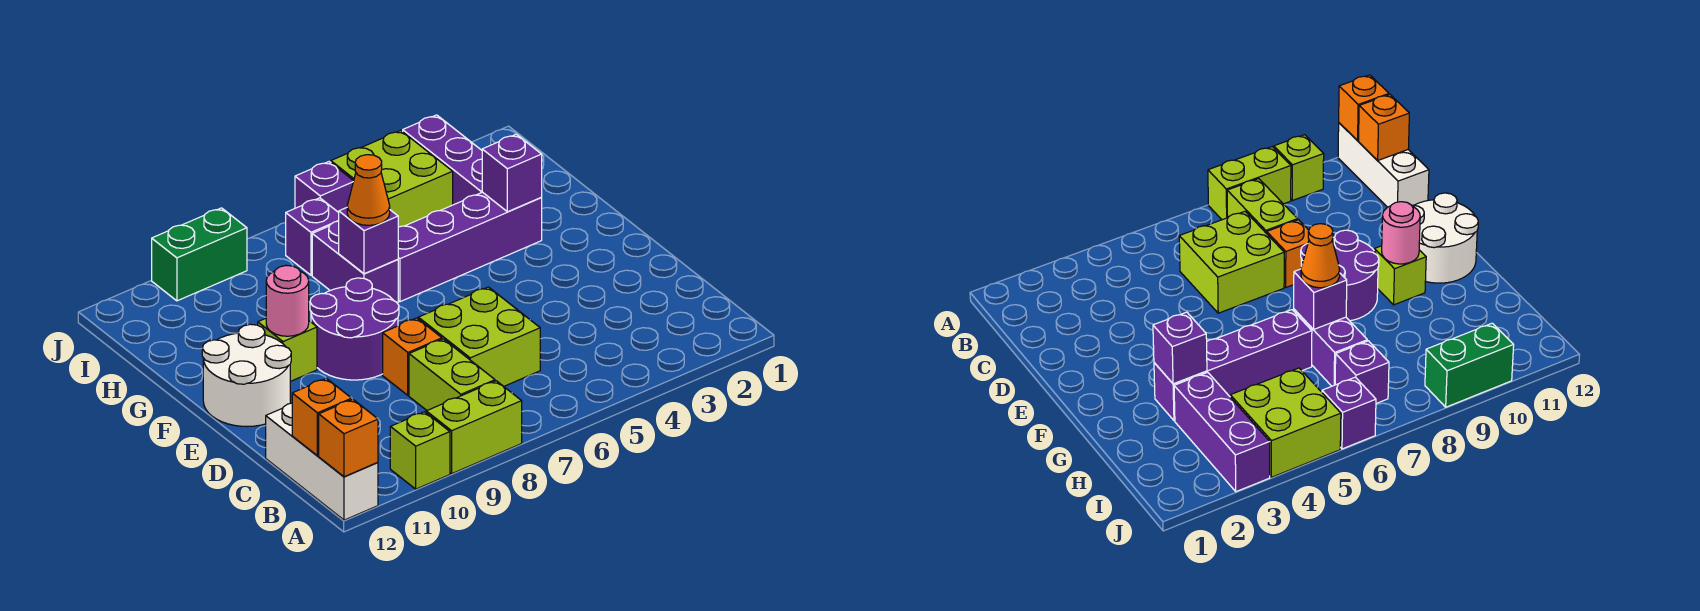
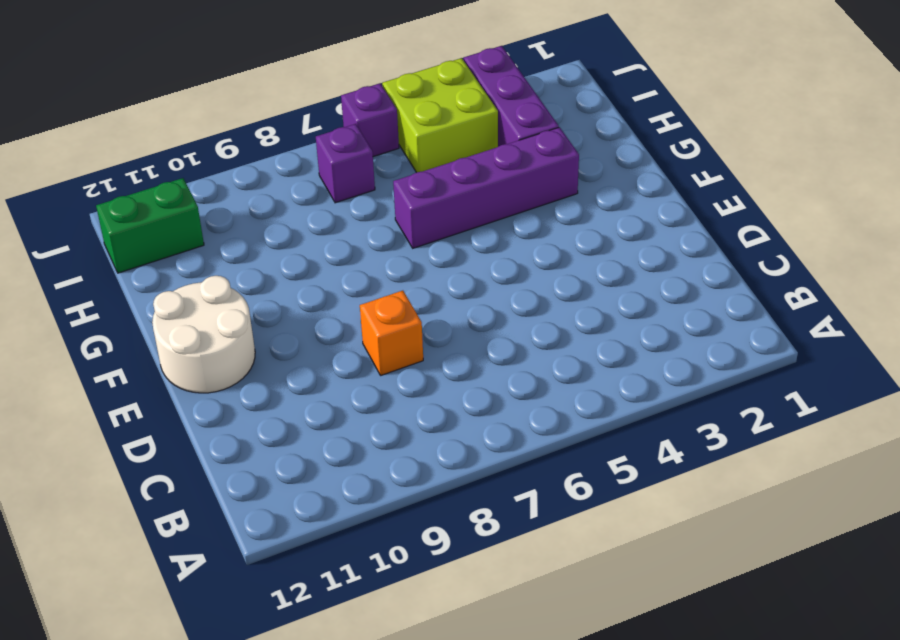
green 1x2 brick [96,178,204,273] -> green 1x2 brick moved to [152,208,247,301]
none -> lime 1x2 brick [426,381,522,474]
none -> lime 1x1 brick [390,412,450,489]
none -> white 1x3 brick [266,403,378,520]

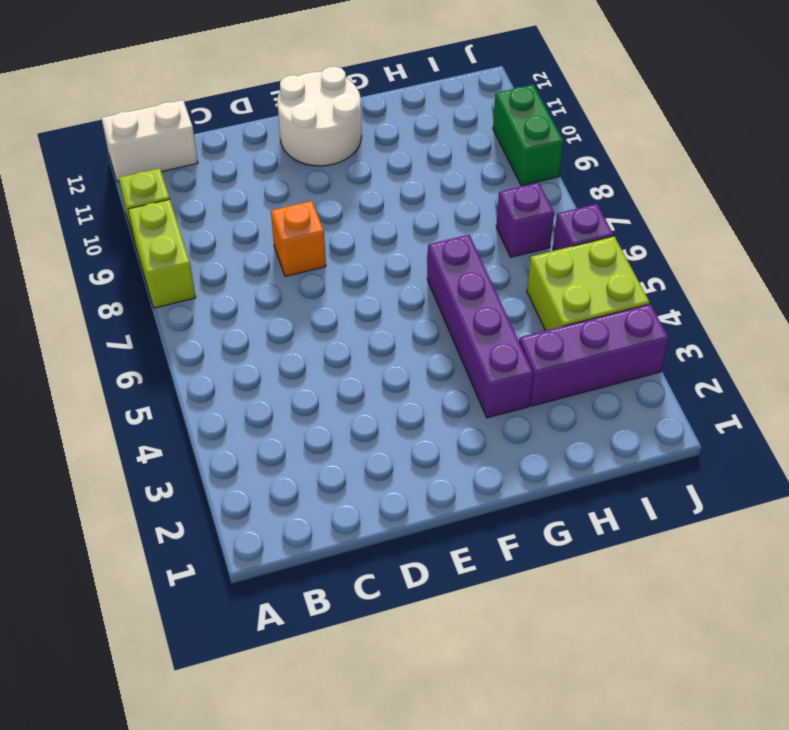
white 1x2 brick [101,100,198,182] -> white 1x3 brick [266,403,378,520]
none -> lime 1x2 brick [409,339,495,410]
none -> lime 2x2 brick [418,287,540,386]
none -> purple 2x2 round brick [310,278,399,380]

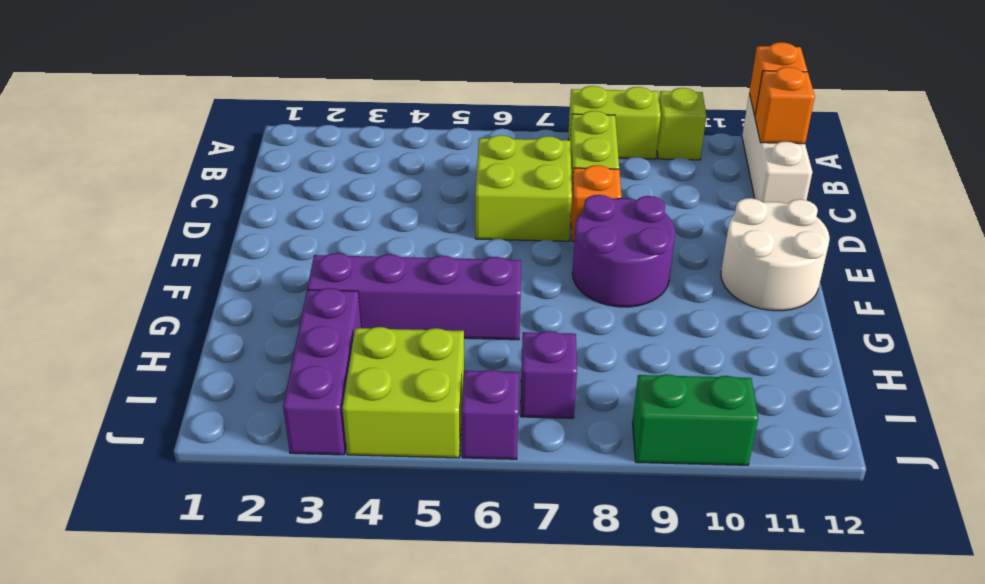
none -> lime 1x1 brick [258,318,317,382]
none -> purple 1x2 brick [312,221,398,303]
none -> pink 1x1 round brick [266,266,309,336]

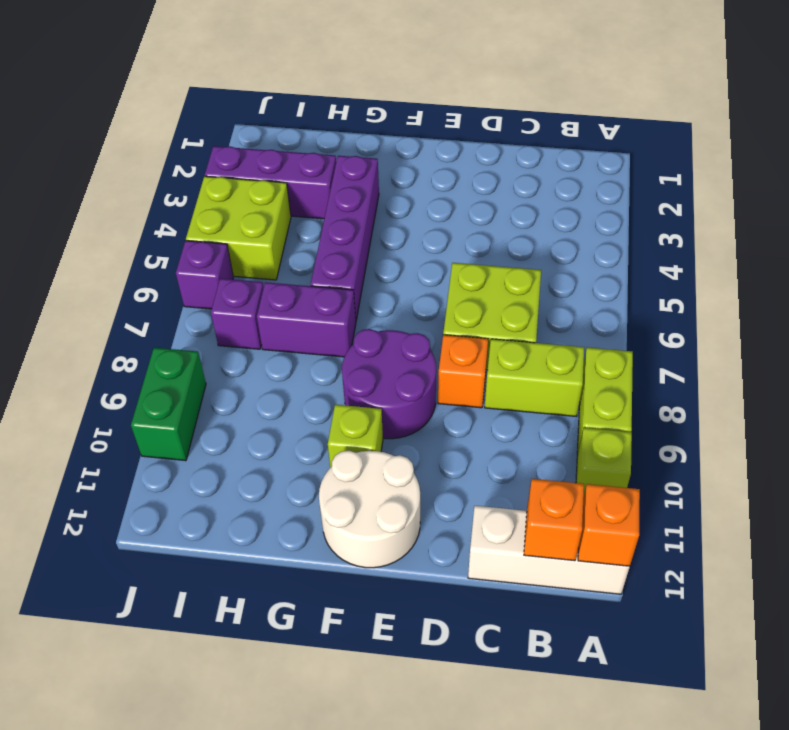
none -> pink 1x1 round brick [266,266,309,336]
none -> purple 1x1 brick [482,134,542,212]
none -> purple 1x1 brick [339,208,398,274]

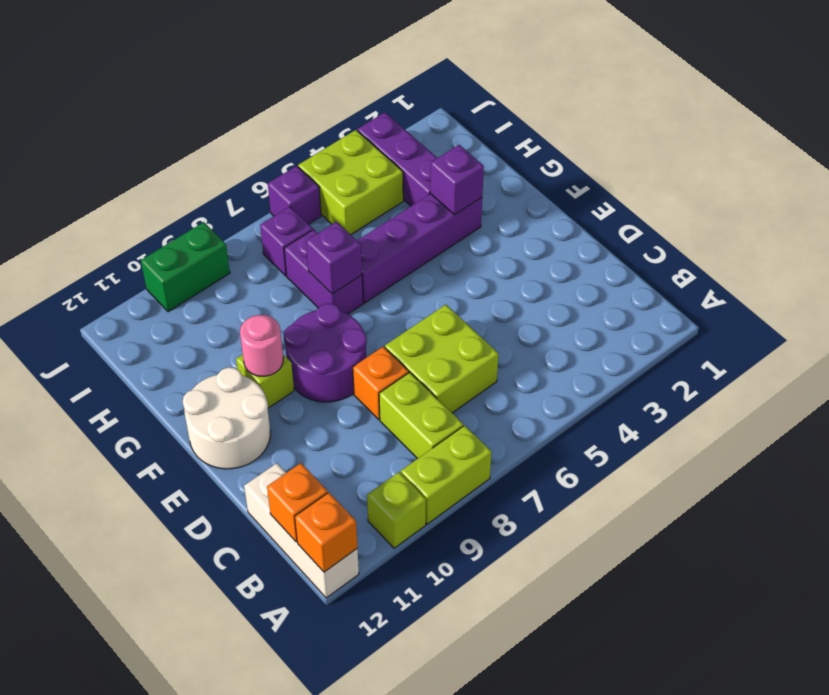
none -> orange 1x1 cone [347,155,390,225]

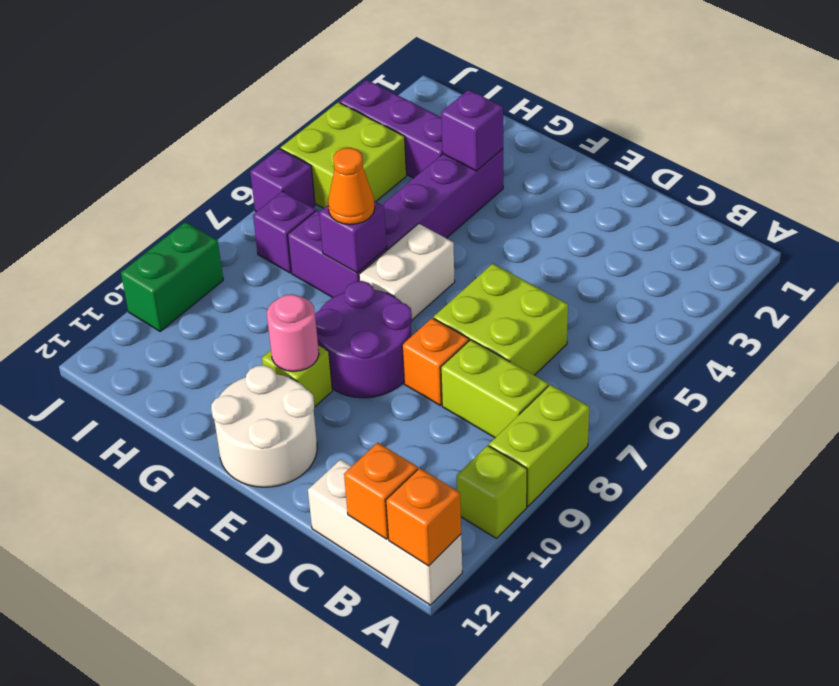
white 1x2 brick [359,224,455,320] -> none

